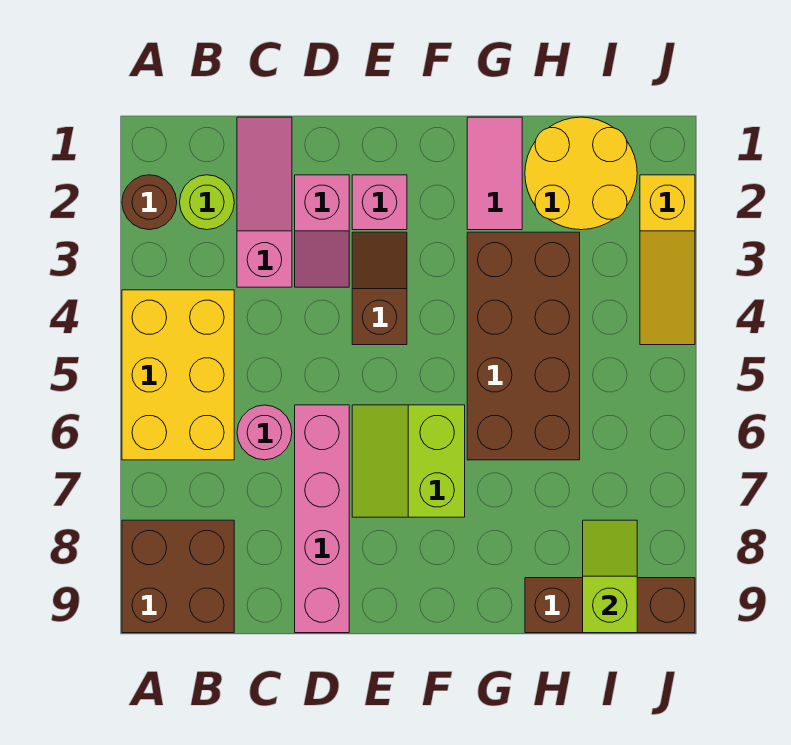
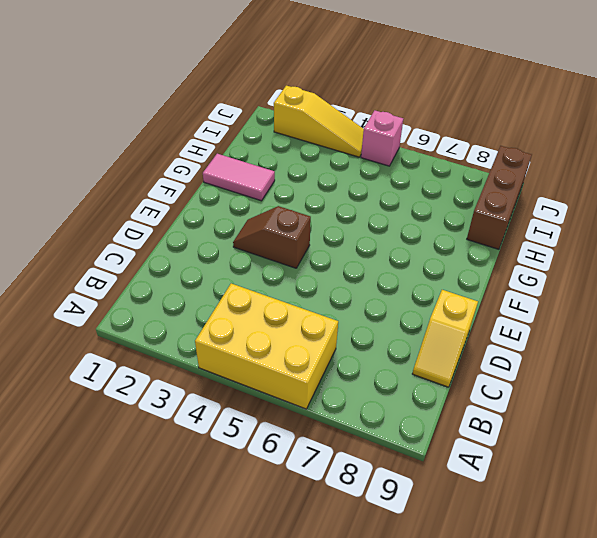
yellow 1x2 slope [412,290,478,387] -> pink 1x4 brick [295,405,349,633]
pink 1x1 brick [361,110,403,166] -> pink 1x1 brick moved to [352,175,407,230]
none -> brown 1x1 round brick [122,175,177,230]
none -> brown 2x2 brick [122,520,234,633]
none -> lime 1x1 round brick [180,175,234,230]

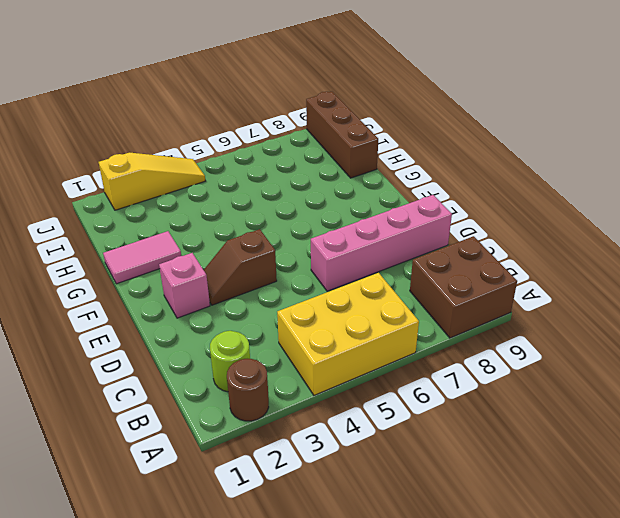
none -> pink 1x3 slope [237,117,292,287]
none -> pink 1x1 round brick [237,405,292,460]
none -> pink 1x2 slope [295,175,349,287]

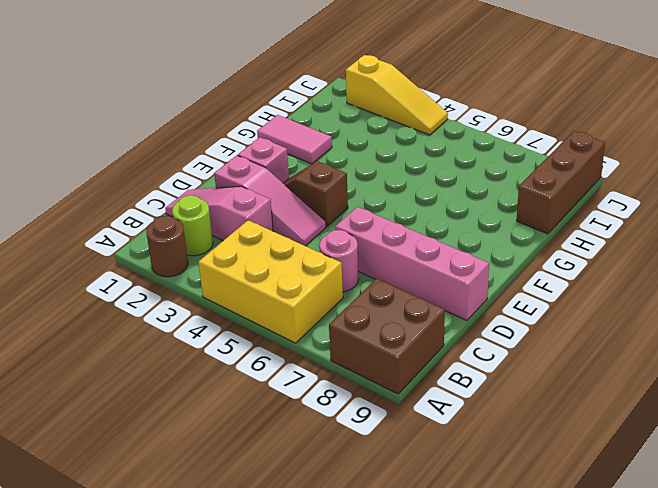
pink 1x3 slope [214,155,326,246] -> pink 1x2 slope [295,175,349,287]
none -> lime 2x2 slope [352,405,465,517]
none -> brown 2x4 brick [467,232,580,460]
none -> yellow 2x2 round brick [525,117,637,230]

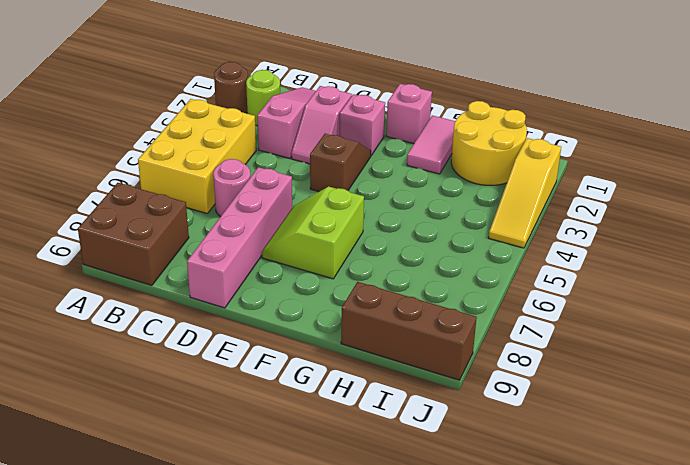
pink 1x1 brick [386,84,432,144] -> none
none -> brown 2x4 brick [467,232,580,460]
none -> lime 1x2 slope [583,520,637,633]

